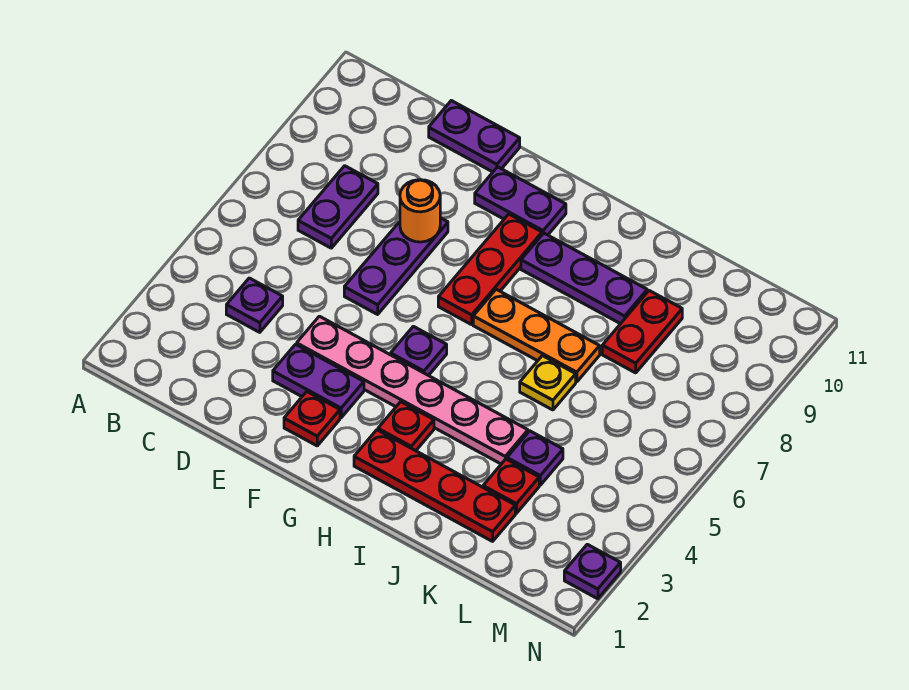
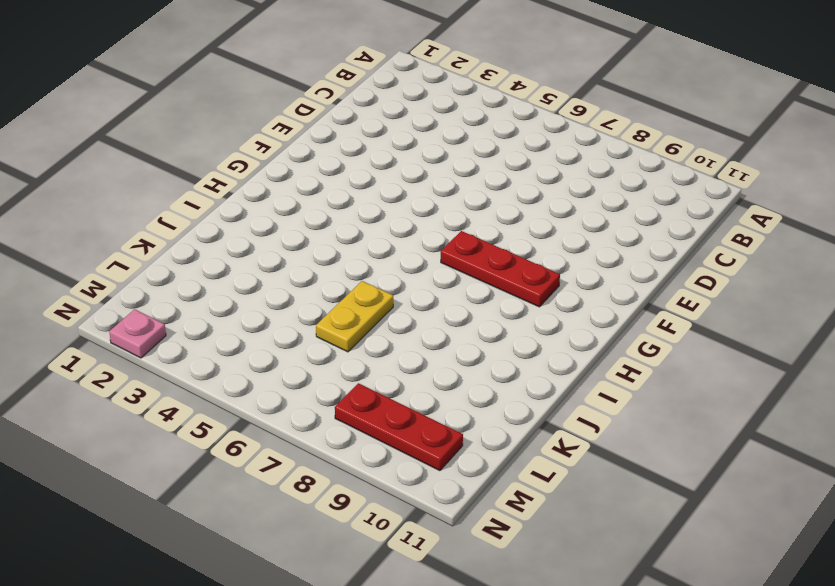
yellow 1x2 plate [316,281,393,352] -> yellow 1x1 plate [520,356,576,410]
red 1x3 plate [335,383,463,471] -> none
pink 1x1 plate [109,309,166,358] -> purple 1x1 plate [564,544,621,599]
none -> purple 1x1 plate [226,278,283,332]
none -> purple 1x2 plate [298,166,378,248]
none -> purple 1x2 plate [429,101,520,172]

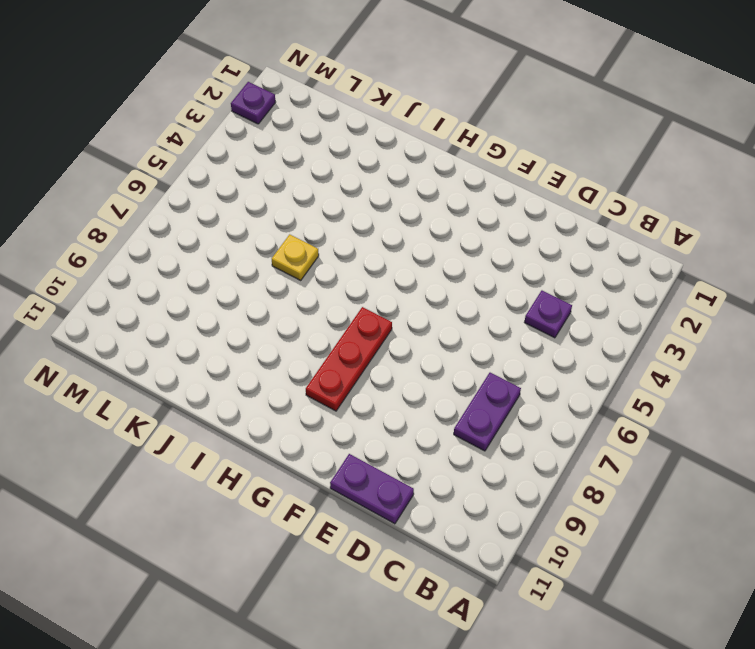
none -> purple 1x2 plate [273,344,364,418]
none -> pink 1x6 plate [297,316,528,464]
none -> purple 1x3 plate [344,218,448,314]

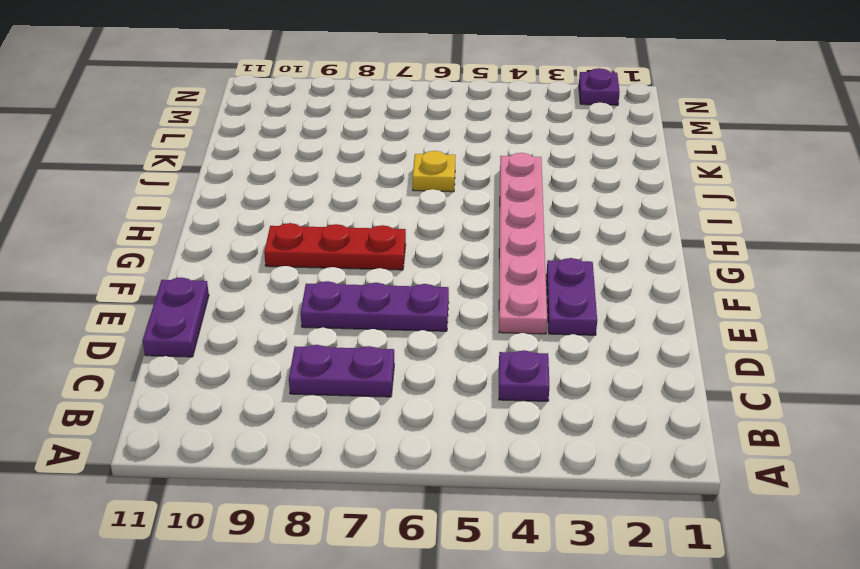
none -> red 1x1 plate [284,392,340,446]
none -> purple 1x2 plate [475,167,566,235]
none -> purple 1x1 plate [391,326,447,376]

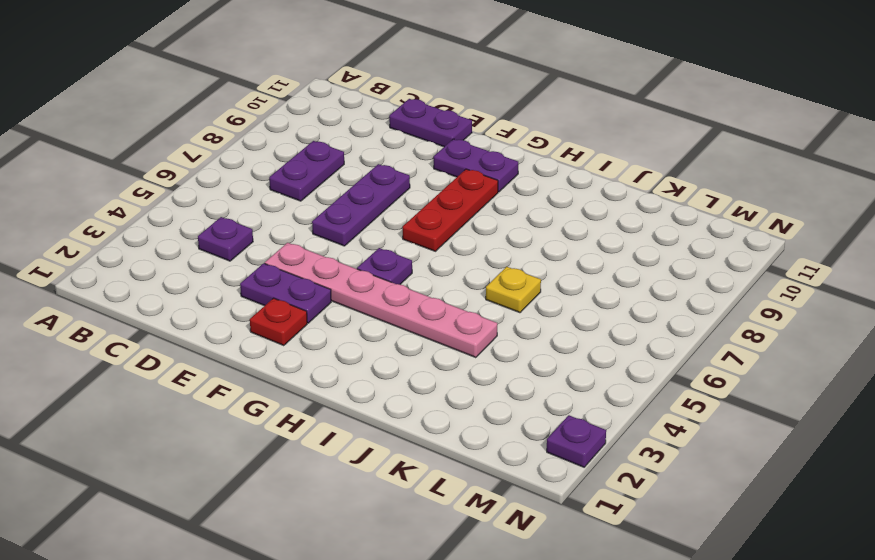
none -> red 1x4 plate [354,430,515,541]
none -> red 1x1 plate [378,402,434,451]
none -> orange 1x3 plate [473,289,600,382]

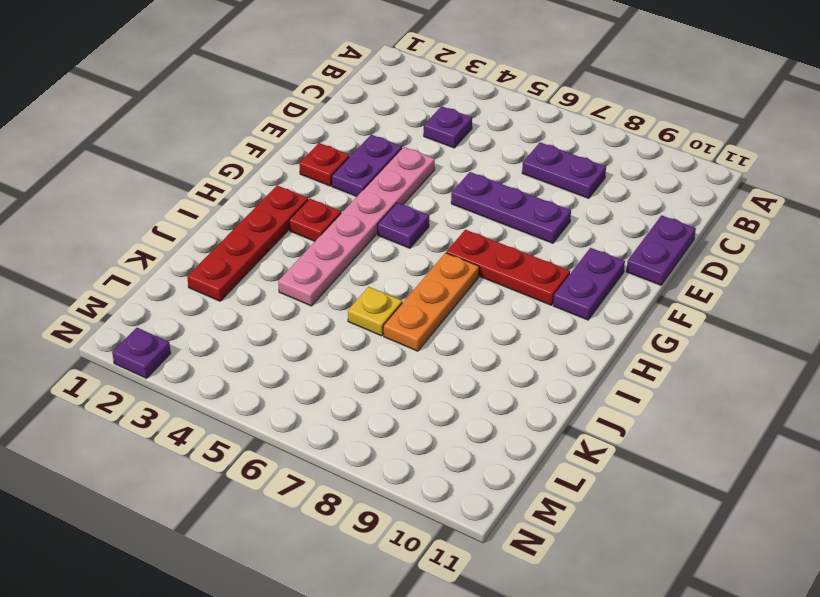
none -> purple 1x3 plate [521,233,647,324]
none -> red 1x1 plate [483,459,539,513]
none -> purple 1x1 plate [507,431,563,485]

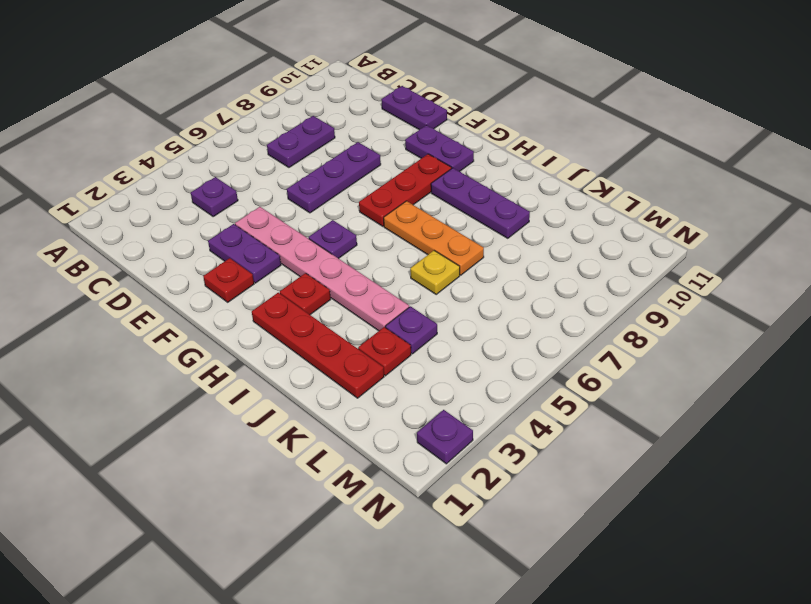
none -> red 1x2 plate [602,291,682,373]
none -> orange 1x1 round brick [400,180,440,242]

